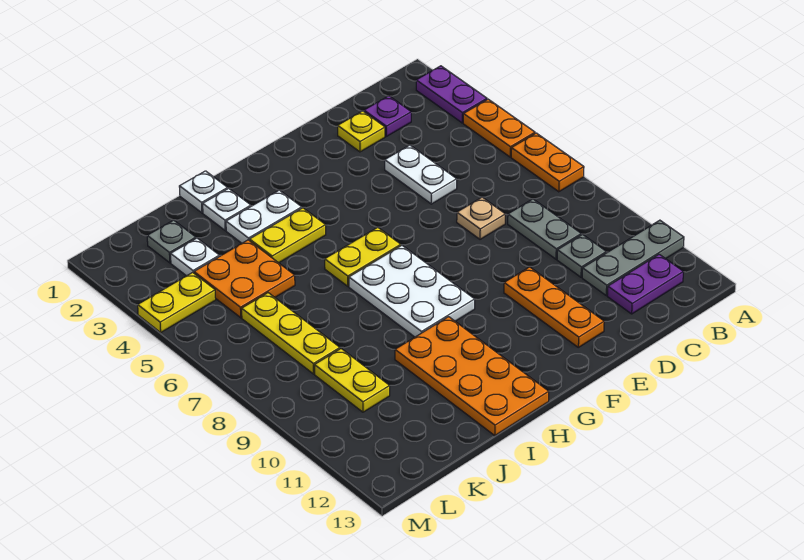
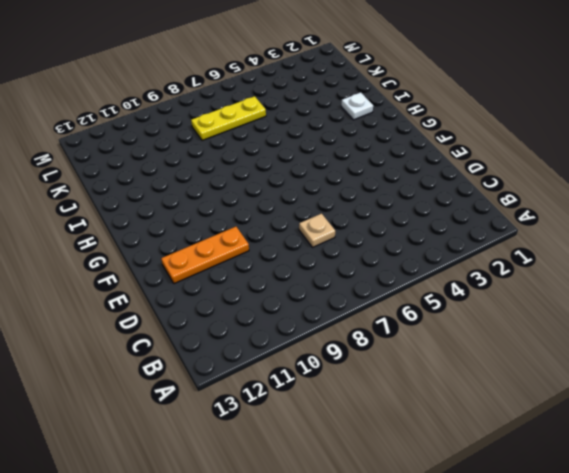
none -> purple 1x2 plate [416,66,487,123]
none -> orange 1x2 plate [463,99,535,157]
none -> orange 1x2 plate [511,133,584,192]

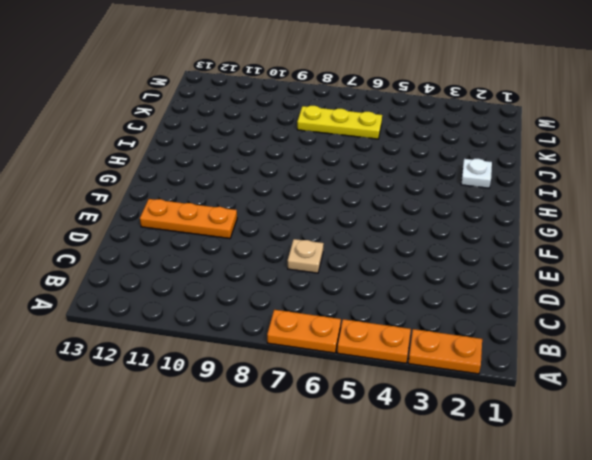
orange 1x2 plate [408,329,482,374] -> purple 1x2 plate [416,66,487,123]
none -> grey 1x3 plate [582,220,684,295]
none -> purple 1x2 plate [607,254,683,314]
none -> purple 1x1 plate [364,96,411,136]

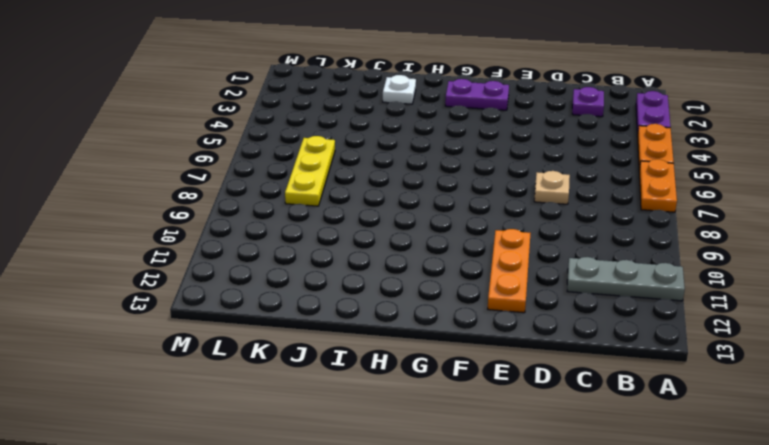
purple 1x2 plate [445,79,509,110] -> purple 1x2 plate moved to [607,254,683,314]
none -> grey 1x2 plate [508,199,581,259]
none -> grey 1x1 plate [557,235,606,277]
none -> yellow 1x1 plate [338,111,385,152]

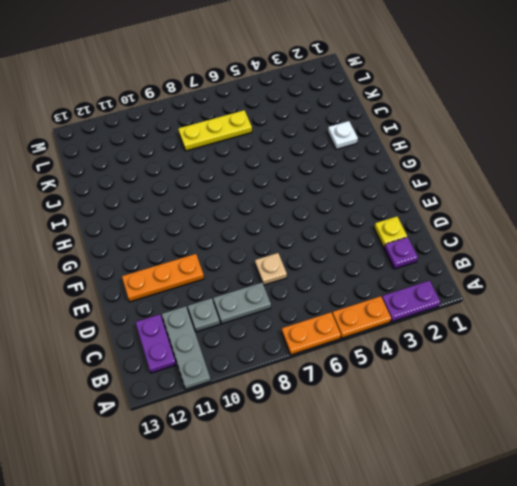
none -> white 1x2 plate [385,145,457,204]
none -> yellow 1x2 plate [325,227,401,286]
none -> white 2x3 plate [349,245,475,337]

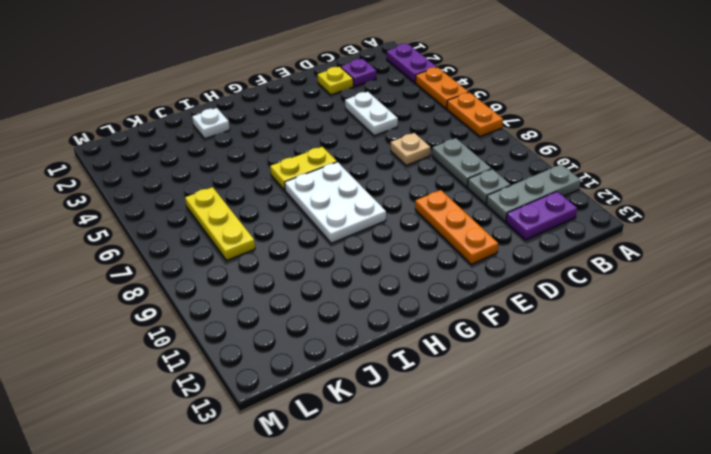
none -> white 1x2 plate [226,190,302,243]
none -> yellow 1x2 plate [250,208,326,263]
none -> orange 2x4 plate [395,317,549,435]

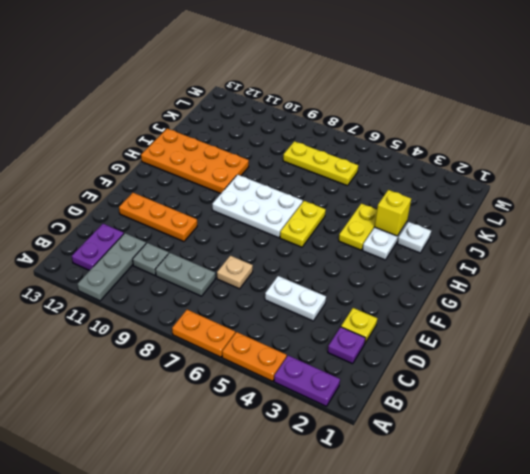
yellow 1x1 brick [375,190,411,236] -> none
none -> white 1x1 plate [179,171,228,213]
none -> orange 2x2 plate [194,240,295,318]
none -> grey 1x1 plate [147,220,196,263]

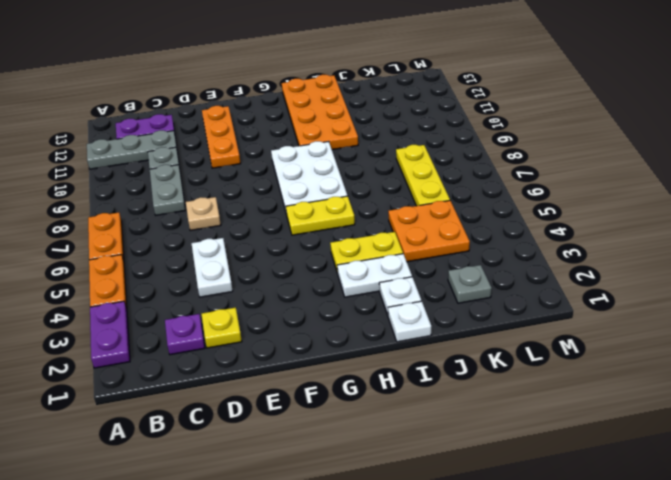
none -> white 1x1 plate [171,238,219,276]
none -> yellow 1x2 plate [315,349,390,412]
none -> yellow 1x2 plate [138,272,216,332]

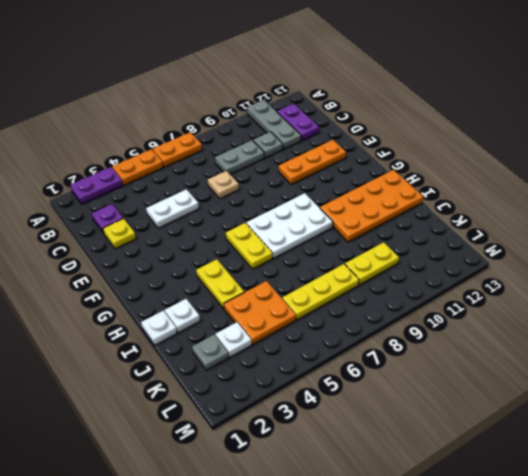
none -> white 1x2 plate [226,190,302,243]
none -> yellow 1x2 plate [138,272,216,332]

